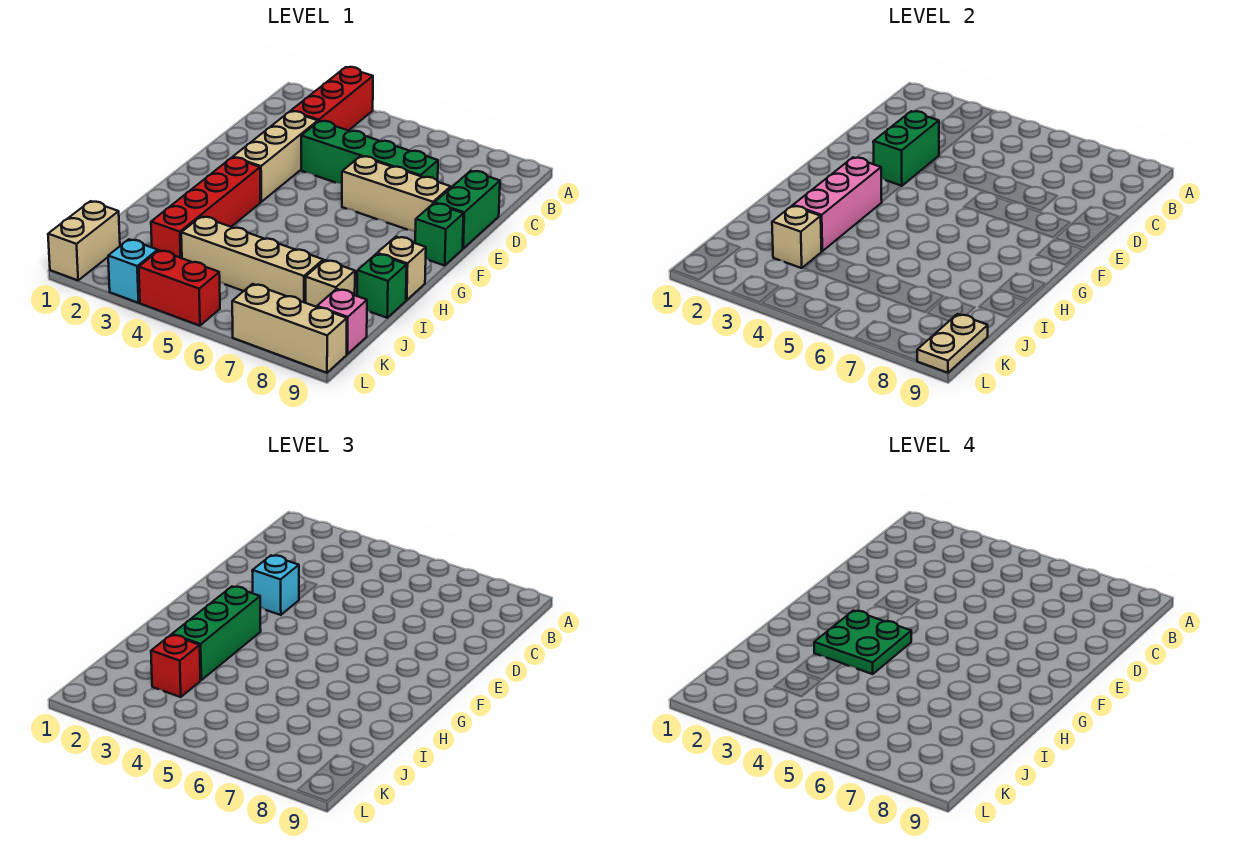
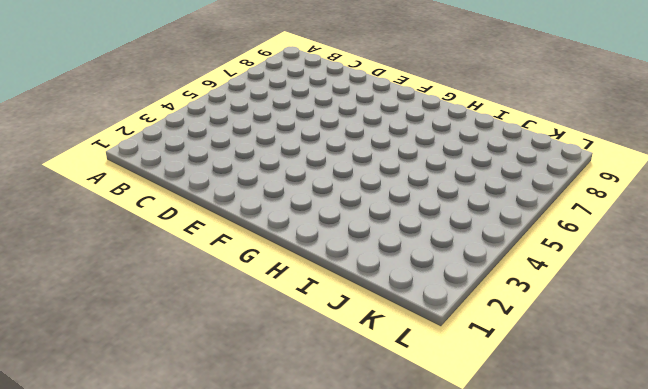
none -> red 1x3 brick [291,67,373,131]
none -> tan 1x3 brick [233,111,318,202]
none -> green 1x4 brick [301,121,438,184]

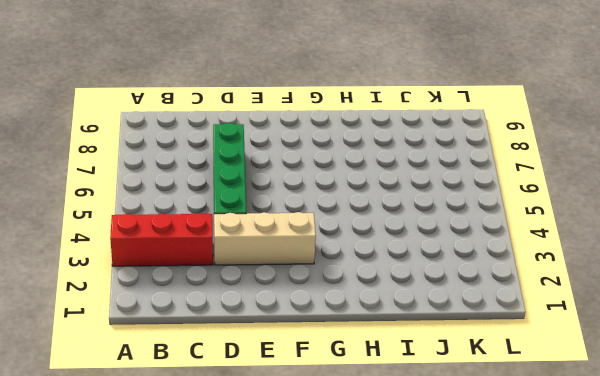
none -> green 1x2 brick [435,171,500,248]
none -> tan 1x3 brick [342,156,451,231]
none -> green 1x1 brick [415,203,464,266]

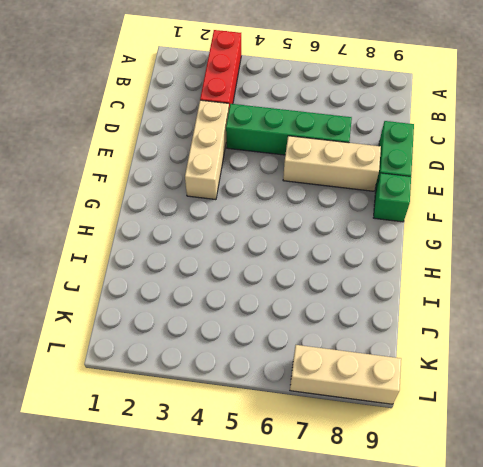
none -> red 1x4 brick [151,158,261,258]
none -> tan 1x1 brick [377,237,426,300]
none -> green 1x1 brick [357,254,407,318]

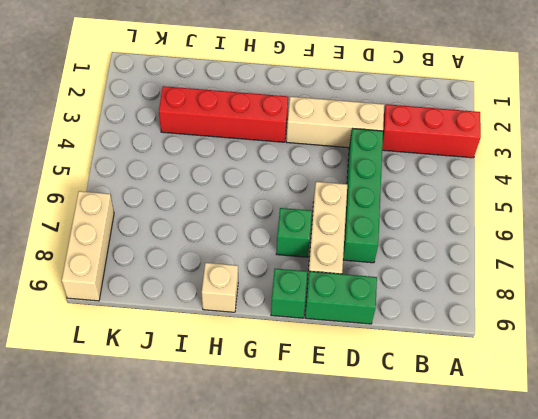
green 1x1 brick [276,208,312,257] -> green 1x1 brick moved to [357,254,407,318]
none -> tan 1x4 brick [181,216,323,303]
none -> tan 1x1 brick [306,260,355,307]
none -> tan 1x2 brick [48,201,120,280]

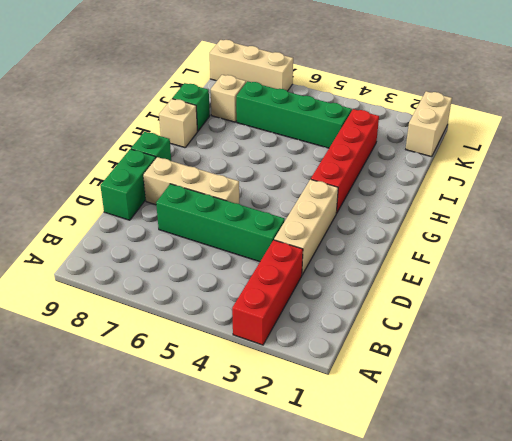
green 1x4 brick [236,81,352,148] -> tan 1x4 brick [181,216,323,303]
none -> pink 1x1 brick [317,289,367,354]
none -> cyan 1x1 brick [108,239,158,303]
none -> red 1x2 brick [139,250,220,326]

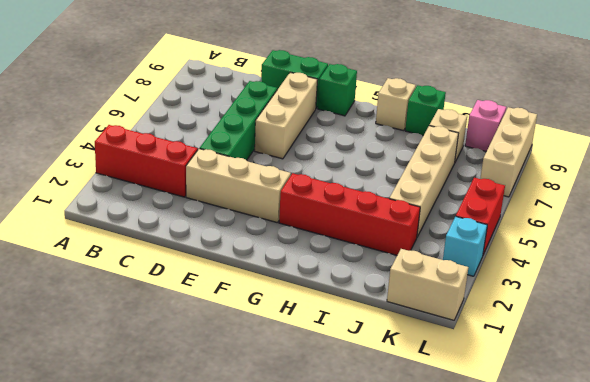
none -> green 1x2 brick [873,111,939,186]
none -> pink 1x3 brick [793,158,882,251]
none -> tan 1x1 brick [772,206,821,268]

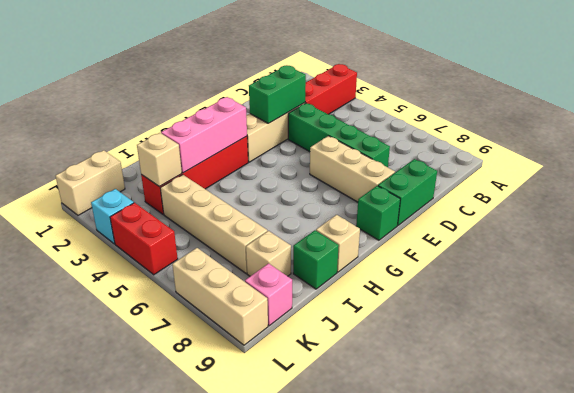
none -> tan 1x2 plate [917,314,988,373]
none -> cyan 1x1 brick [252,556,299,615]
none -> green 1x3 brick [172,587,261,680]

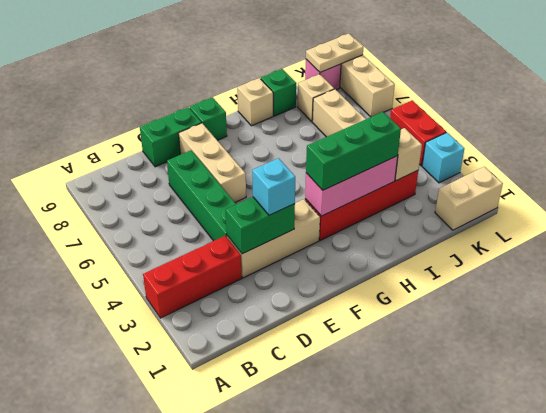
none -> red 1x1 brick [151,635,200,697]
none -> green 2x2 plate [814,611,911,674]

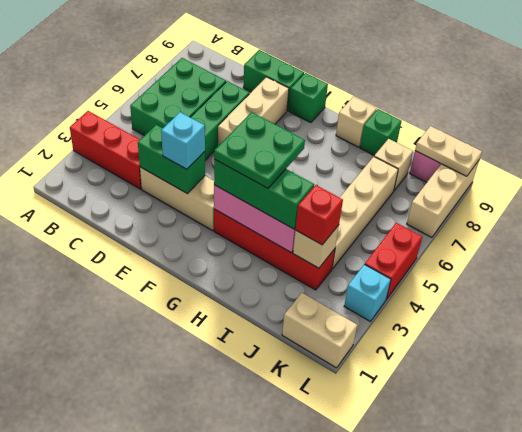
green 2x3 brick [130,58,226,136] -> none

